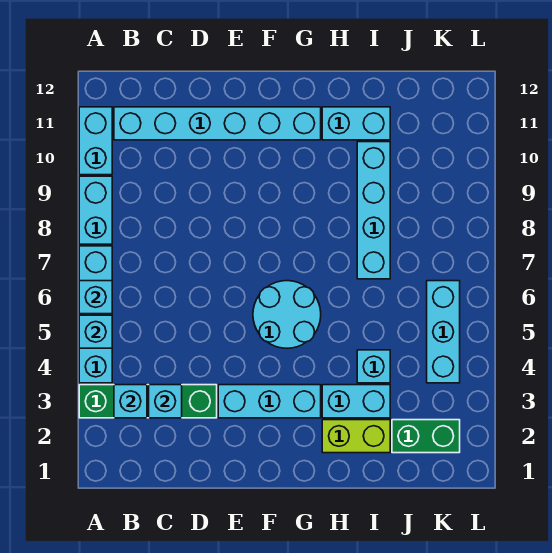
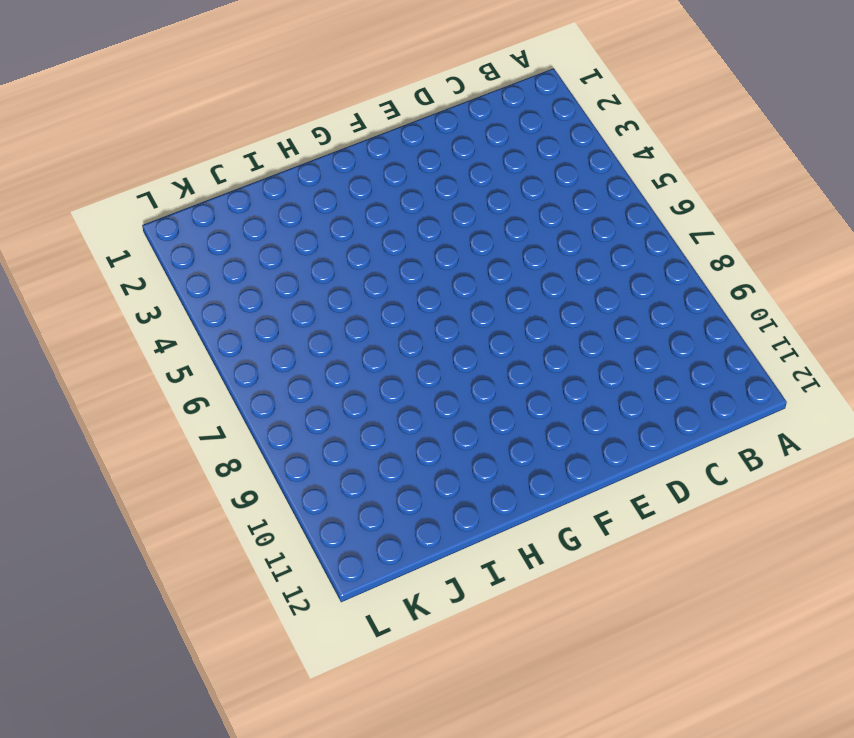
none -> green 1x4 brick [79,385,217,418]
none -> cyan 1x4 brick [79,246,112,383]
none -> cyan 1x2 brick [79,176,112,244]

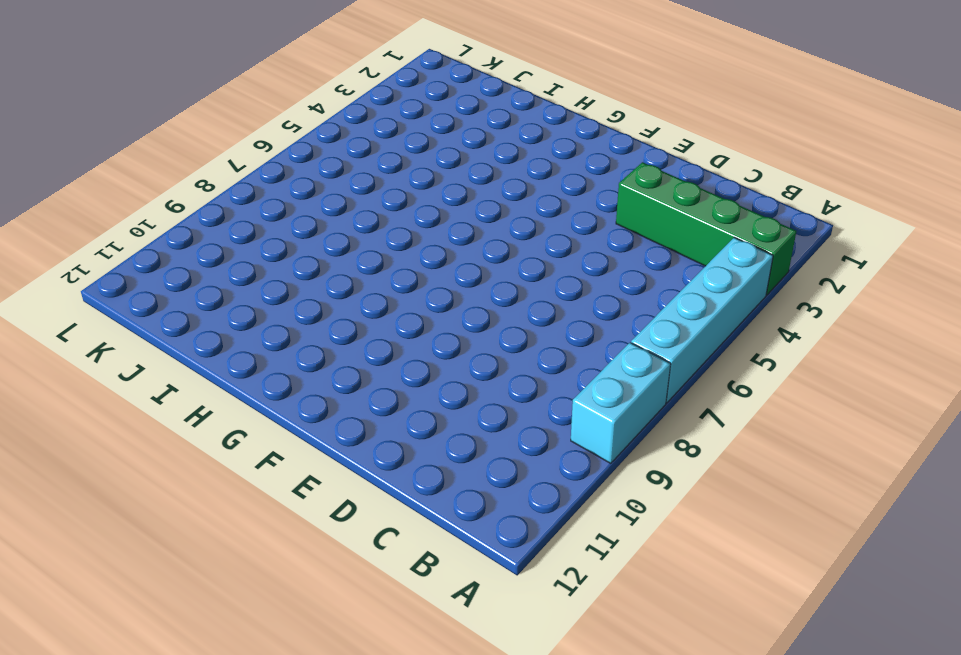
none -> cyan 1x2 brick [79,107,112,175]
none -> cyan 1x6 brick [114,107,321,140]
none -> cyan 1x3 brick [218,385,321,418]

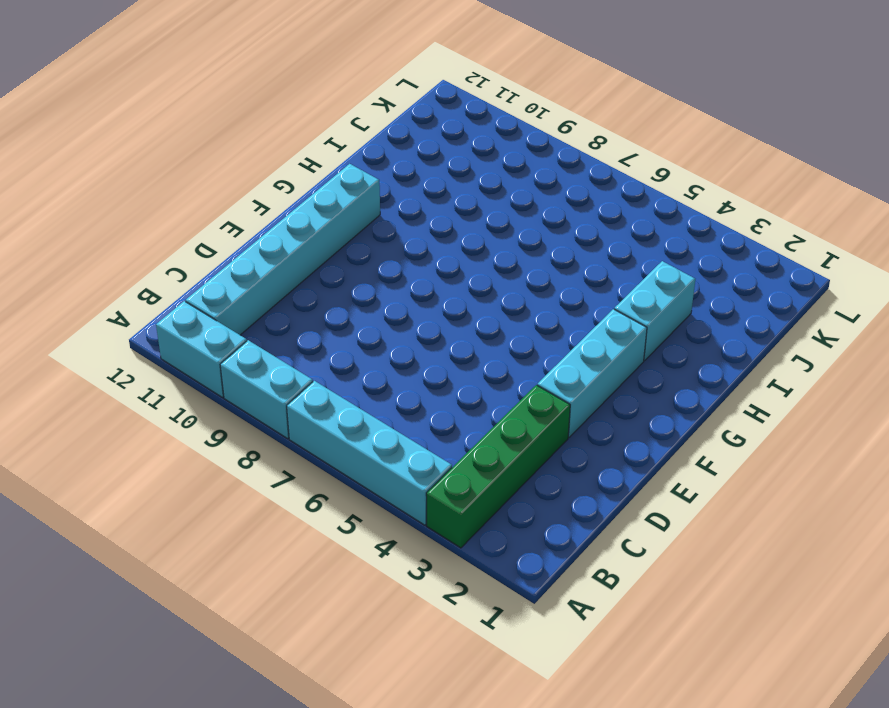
none -> cyan 2x2 round brick [253,281,321,348]
none -> lime 1x2 brick [322,420,390,453]
none -> cyan 1x2 brick [322,107,390,140]

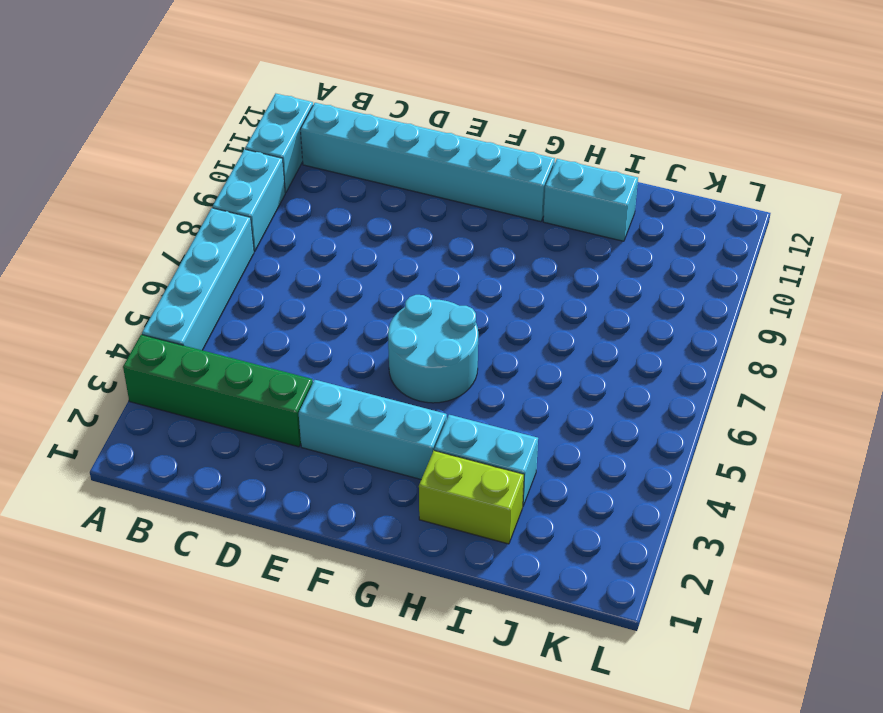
none -> cyan 1x1 brick [357,350,390,383]
none -> cyan 1x4 brick [357,142,390,279]
none -> green 1x2 brick [392,420,460,453]

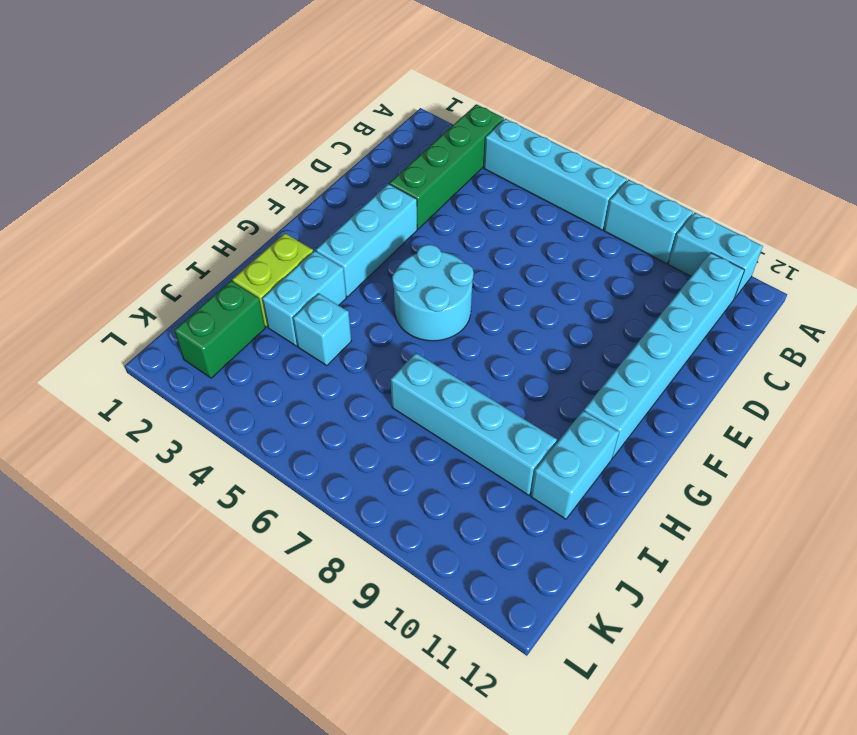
none -> cyan 1x3 brick [427,281,460,383]
none -> cyan 1x1 brick [79,315,112,348]
none -> cyan 1x1 brick [79,281,112,314]

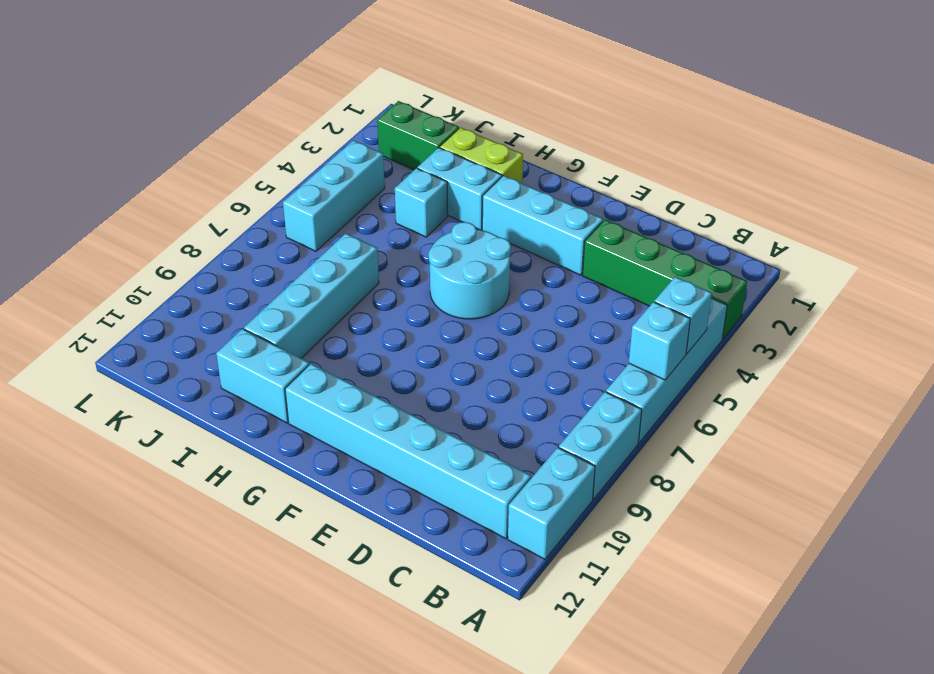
none -> cyan 1x1 brick [114,385,147,418]
none -> cyan 1x1 brick [149,385,182,418]

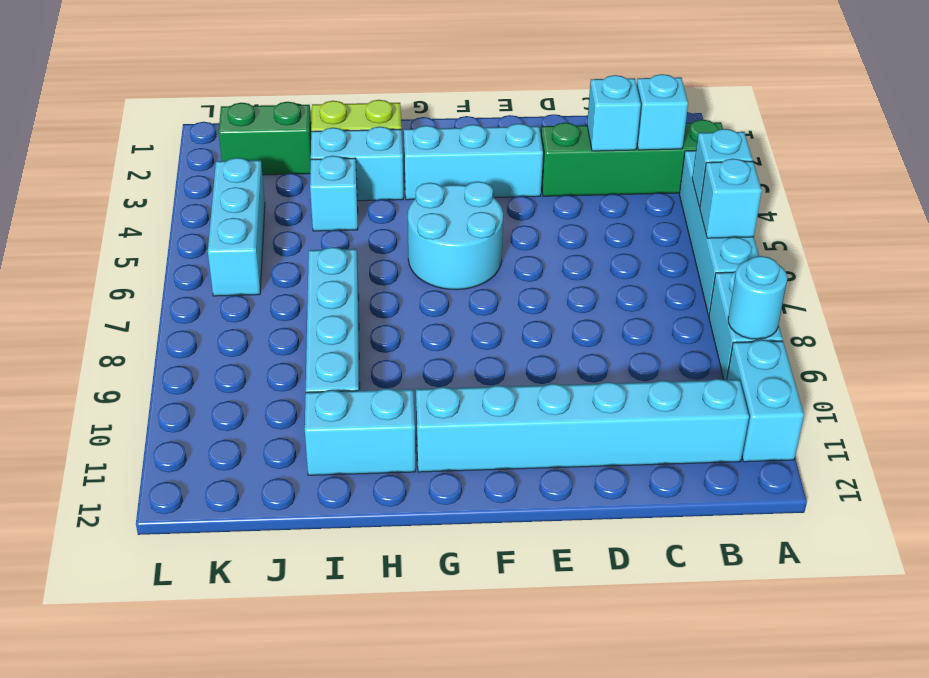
cyan 1x1 round brick [728,256,787,339] -> none

